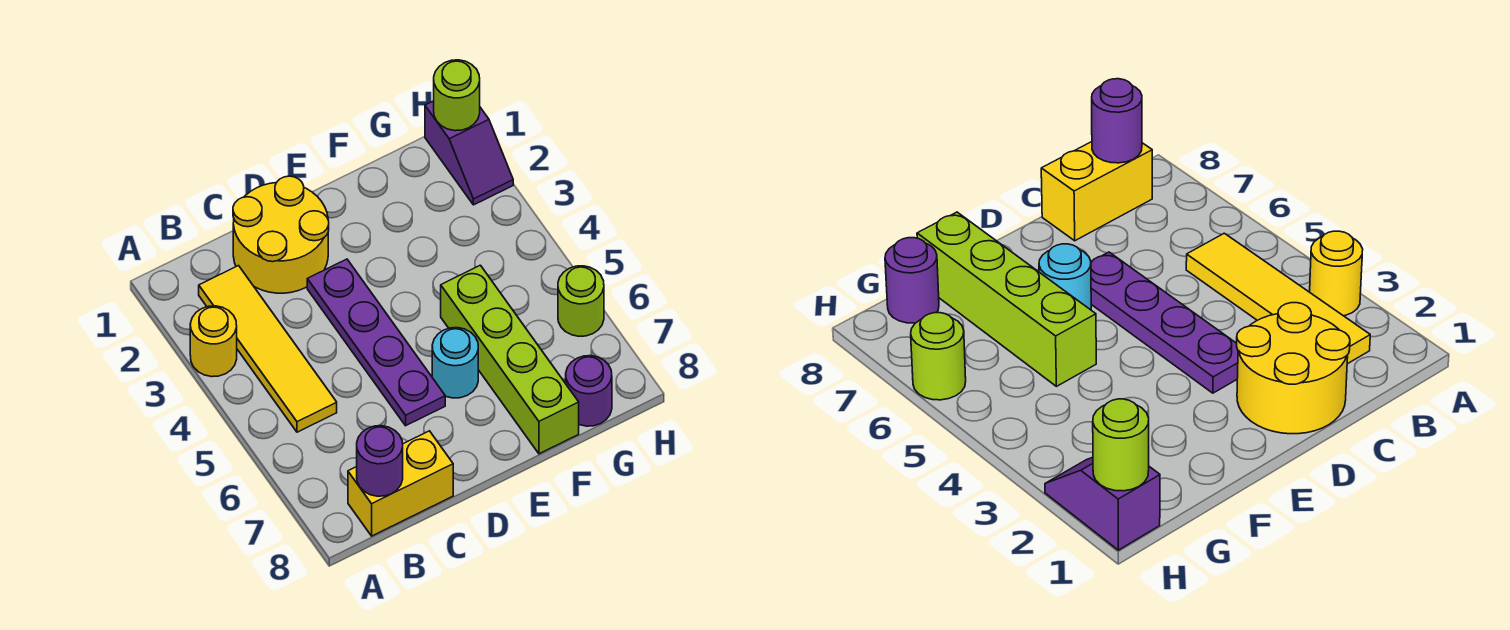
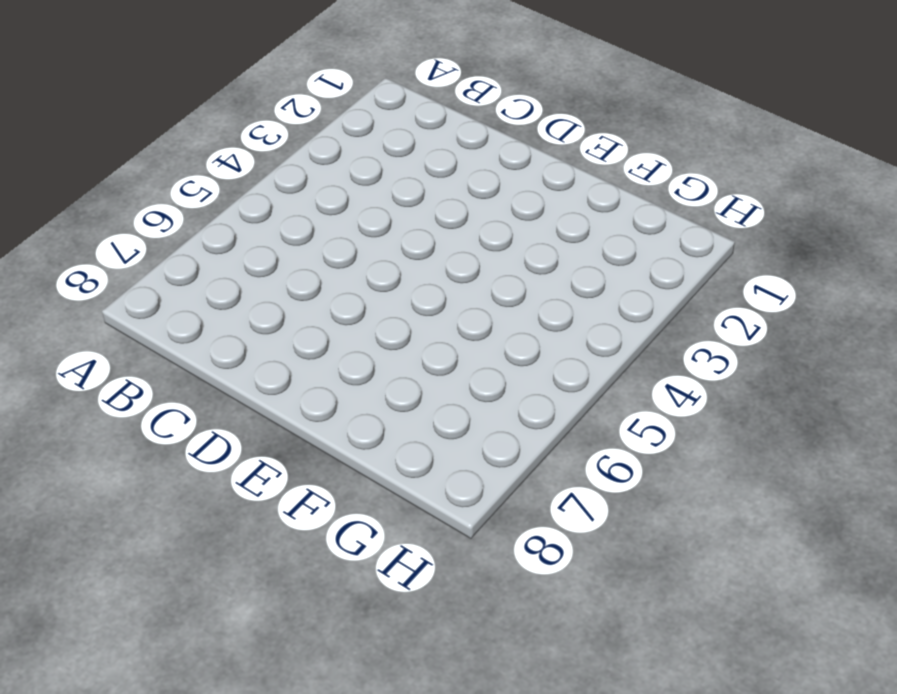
none -> yellow 1x1 round brick [190,306,237,377]
none -> yellow 1x4 tile [199,266,337,432]
none -> yellow 1x2 brick [348,431,453,536]

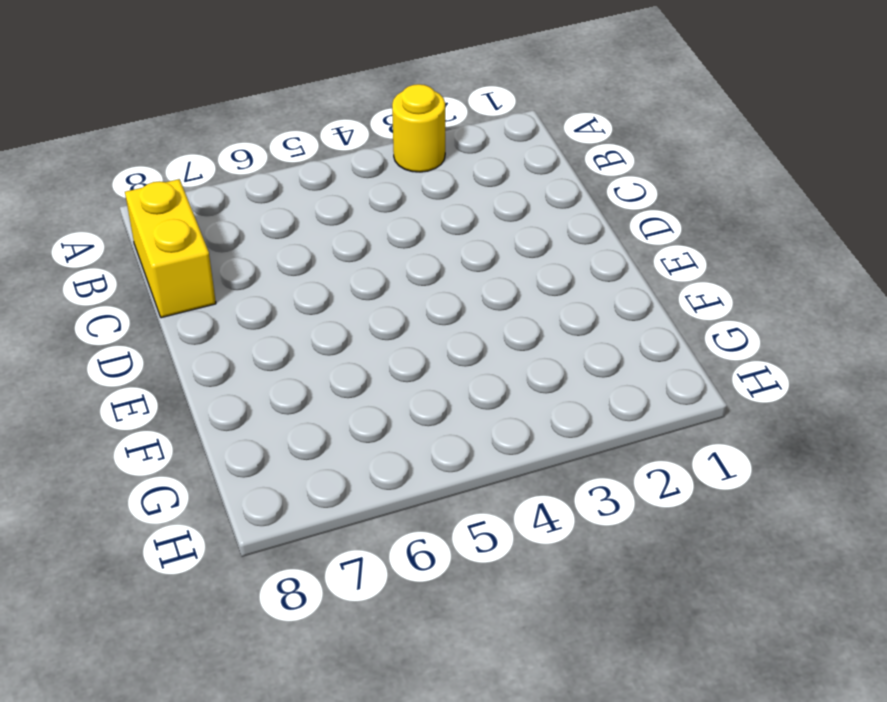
none -> yellow 1x4 tile [199,266,337,432]
none -> yellow 2x2 round brick [233,176,329,293]
none -> purple 1x4 plate [307,259,445,426]

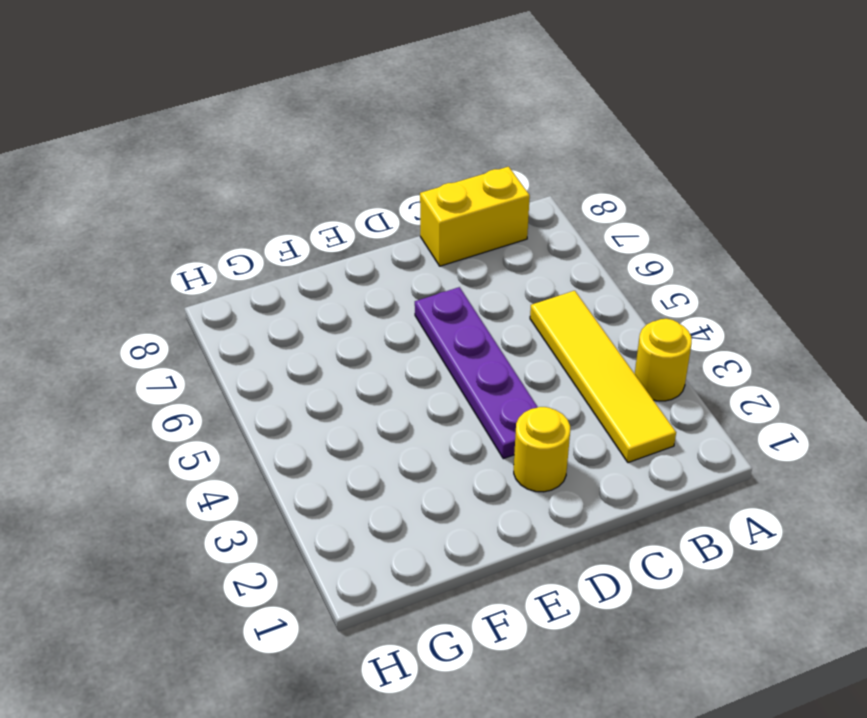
yellow 1x1 round brick [514,407,570,492] -> yellow 2x2 round brick [233,176,329,293]
none -> cyan 1x1 round brick [432,328,478,398]
none -> lime 1x4 brick [441,265,579,454]
none -> purple 1x1 round brick [566,356,612,426]

